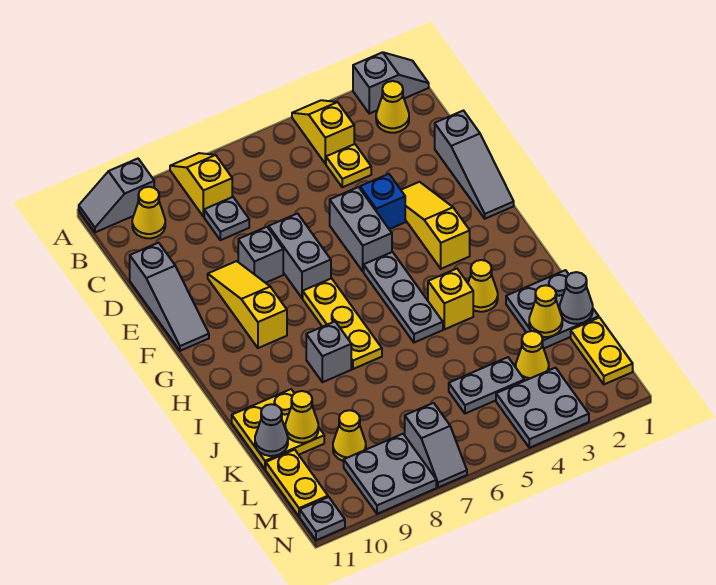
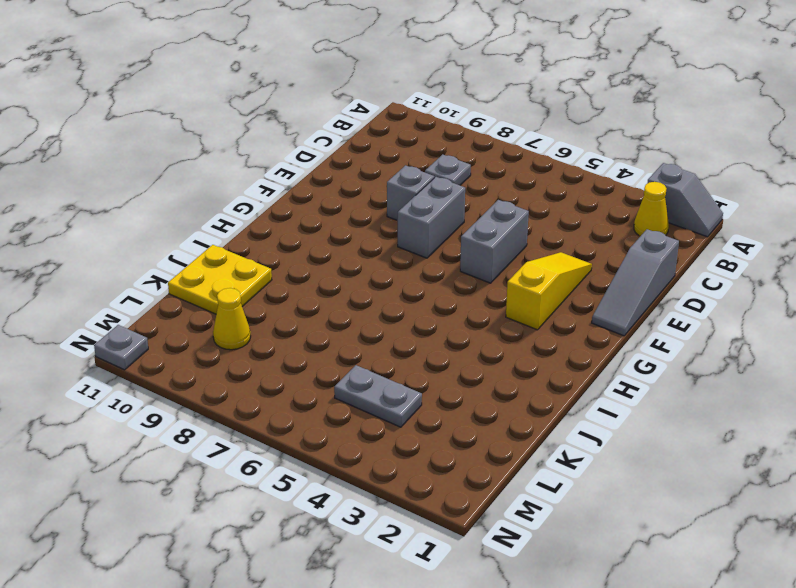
none -> yellow 1x2 slope [292,100,354,164]
none -> yellow 1x2 slope [170,153,232,217]
none -> grey 1x2 slope [79,159,154,232]
none -> yellow 1x1 cone [132,187,165,238]

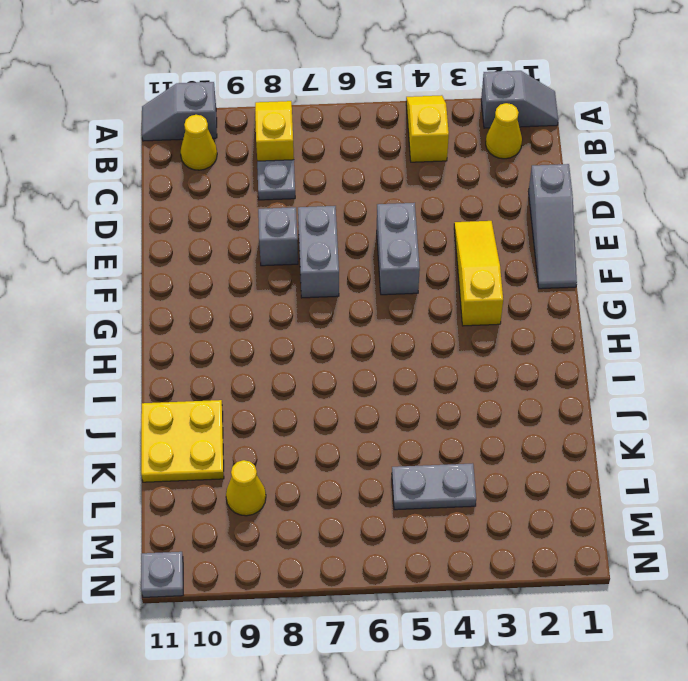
none -> yellow 1x1 plate [326,144,371,187]
none -> grey 1x3 slope [130,243,209,351]
none -> blue 1x1 brick [360,174,405,229]
none -> yellow 1x3 slope [208,261,287,348]

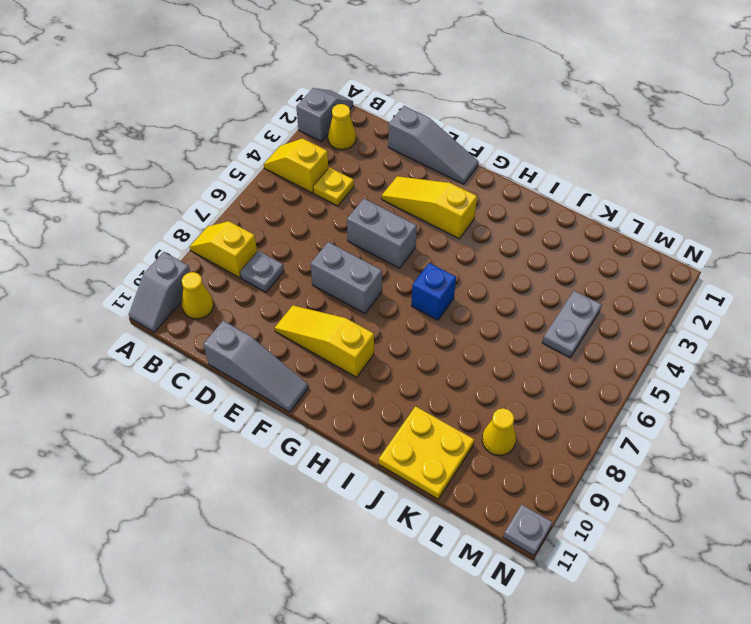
blue 1x1 brick [411,263,456,320] -> blue 1x1 brick moved to [360,174,405,229]
none -> grey 1x1 brick [238,227,283,283]
none -> grey 1x3 plate [364,252,443,343]
none -> yellow 1x3 plate [303,278,382,369]
none -> yellow 1x1 cone [468,260,498,312]

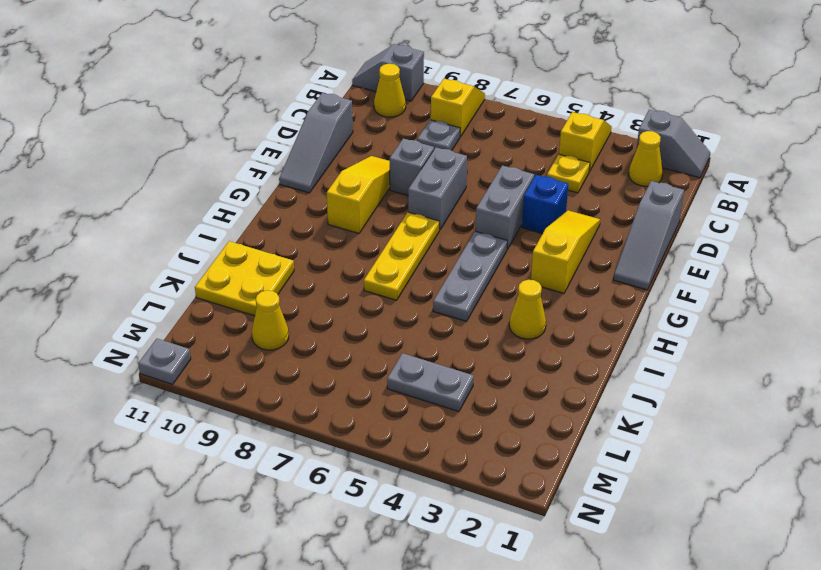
none -> yellow 1x1 brick [428,269,473,329]
none -> grey 1x1 brick [306,322,351,382]
none -> grey 2x2 plate [506,270,599,348]
none -> yellow 1x2 plate [571,318,633,384]

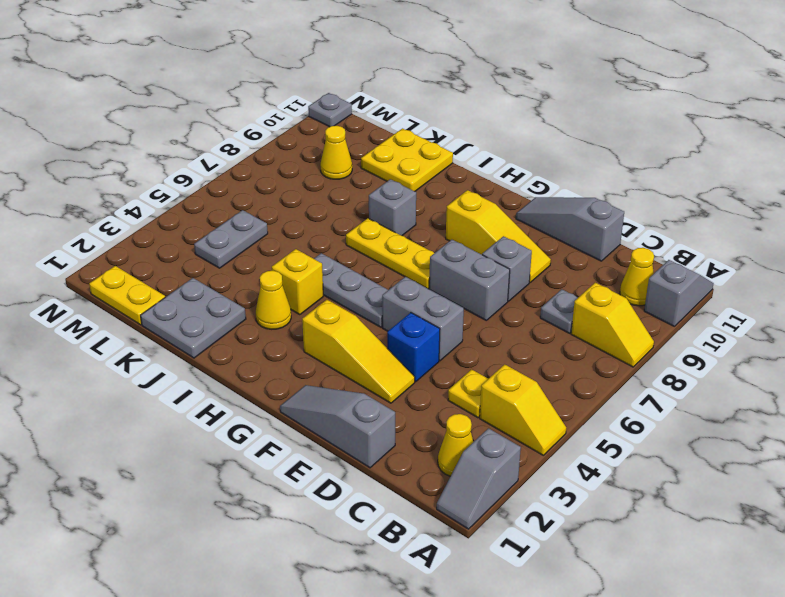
none -> yellow 1x1 cone [516,331,549,381]
none -> yellow 1x2 plate [266,450,328,517]
none -> grey 2x2 plate [496,368,589,448]
none -> grey 1x2 slope [405,403,467,487]

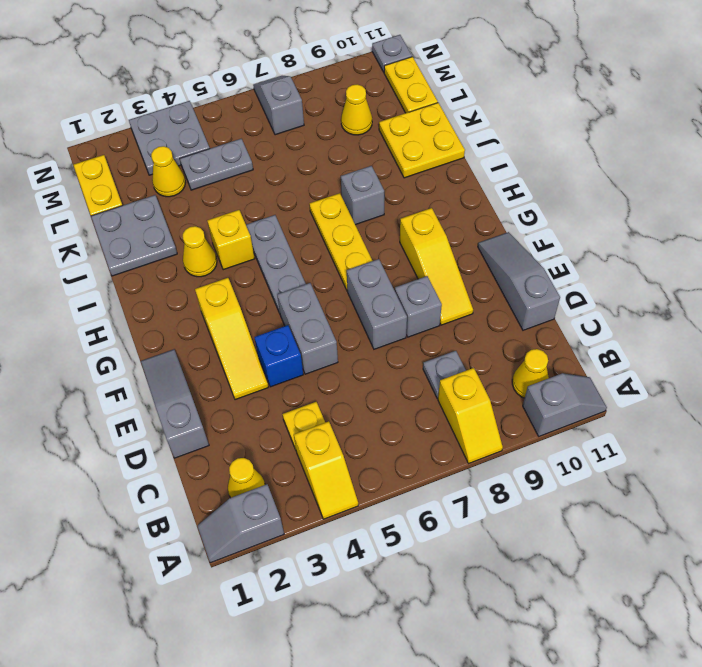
none -> grey 2x2 plate [344,434,436,514]
none -> grey 1x1 cone [560,272,593,324]
none -> yellow 1x1 cone [529,285,562,337]
none -> yellow 1x1 cone [285,391,318,443]

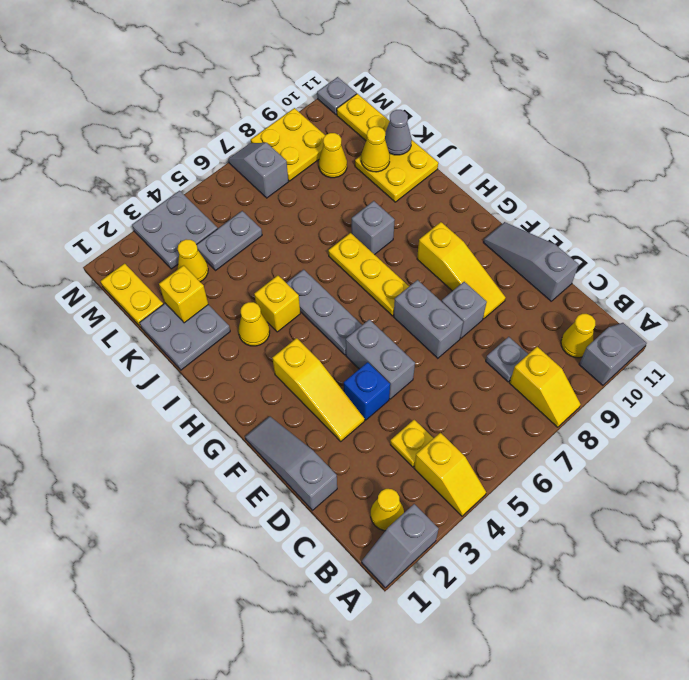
yellow 1x1 brick [159,265,208,323] -> yellow 1x1 cone [529,285,562,337]
yellow 2x2 plate [251,108,325,181] -> grey 2x2 plate [344,434,436,514]
none -> grey 1x1 cone [560,272,593,324]

